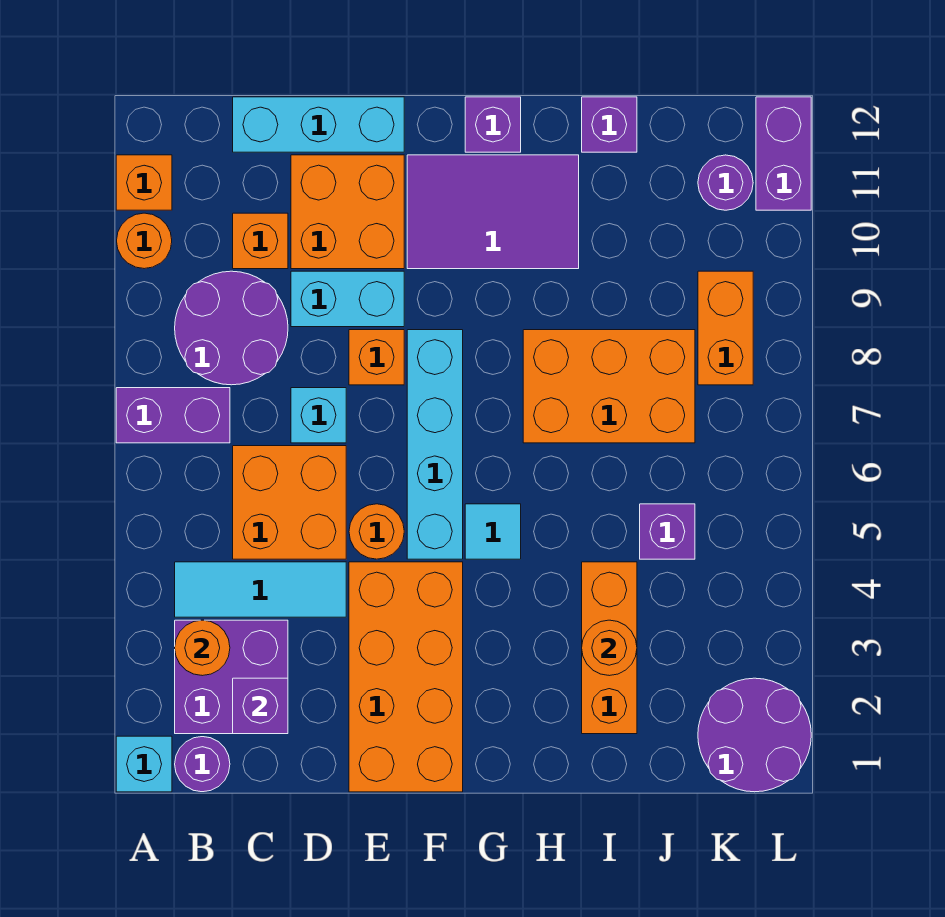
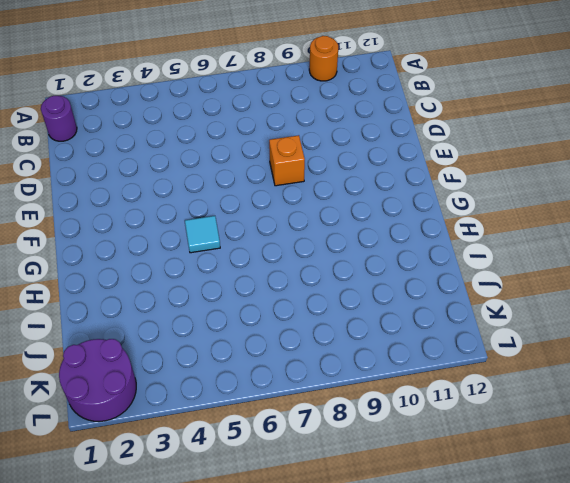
none -> cyan 1x1 brick [116,736,172,792]
none -> purple 1x2 brick [116,388,230,443]
none -> orange 1x1 brick [116,155,172,210]
none -> purple 2x2 brick [175,620,288,734]

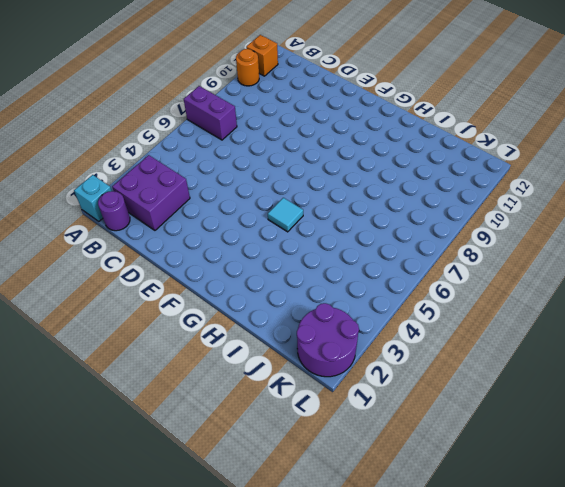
none -> cyan 1x3 tile [175,562,346,617]
none -> purple 2x2 round brick [175,271,288,385]
none -> orange 2x2 brick [233,446,346,559]
none -> orange 1x1 brick [233,213,288,269]

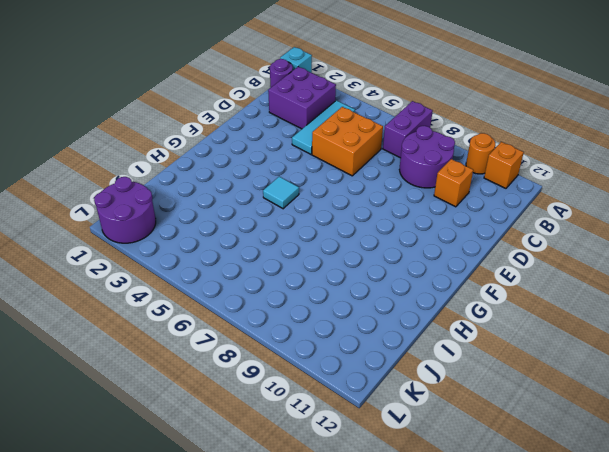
none -> cyan 1x3 brick [233,97,404,152]
none -> cyan 1x1 brick [291,388,346,443]
none -> cyan 1x2 brick [291,271,404,327]
none -> orange 2x2 brick [291,155,404,269]

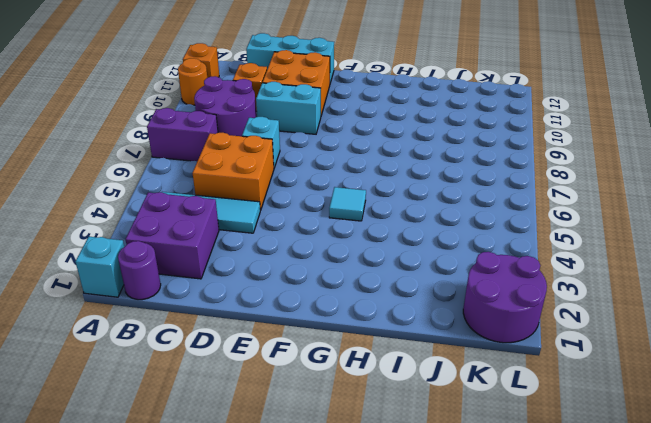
none -> orange 2x4 brick [349,562,463,792]
none -> orange 1x1 round brick [349,504,404,559]
none -> orange 1x1 brick [349,330,404,385]
none -> cyan 1x4 brick [407,330,463,559]

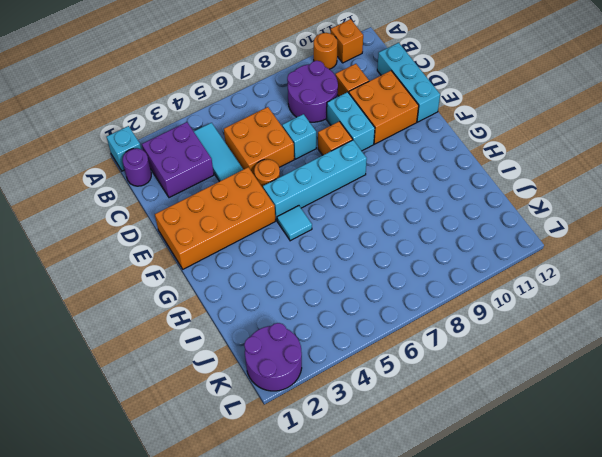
none -> purple 1x2 brick [116,388,230,443]
none -> purple 2x3 tile [407,155,579,269]
none -> purple 1x1 brick [465,97,521,152]
none -> orange 2x3 brick [523,330,695,443]

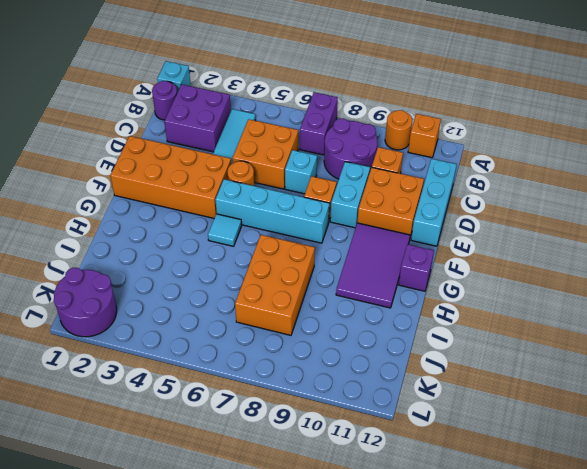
none -> orange 1x3 brick [582,562,637,734]
none -> purple 1x1 brick [582,97,637,152]
none -> purple 1x1 brick [640,504,695,559]
none -> orange 1x2 brick [698,271,753,385]

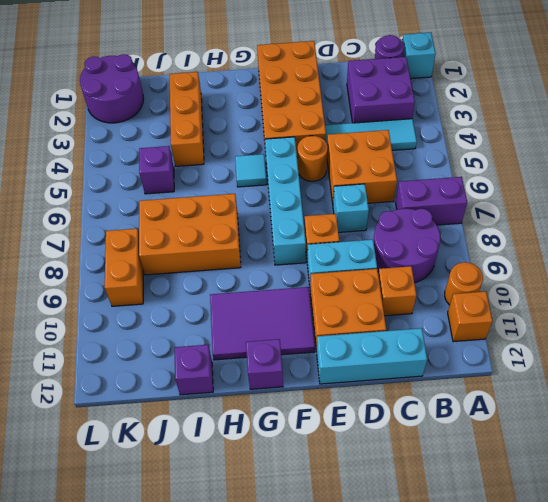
none -> purple 1x1 round brick [698,155,753,210]
none -> purple 1x2 brick [756,97,811,210]
none -> orange 1x1 round brick [175,620,230,676]
none -> purple 1x1 brick [233,678,288,734]

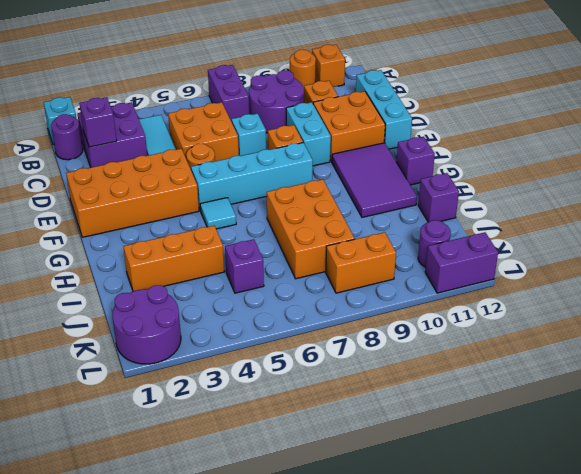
none -> orange 1x1 round brick [175,620,230,676]
none -> orange 1x1 round brick [582,620,637,676]

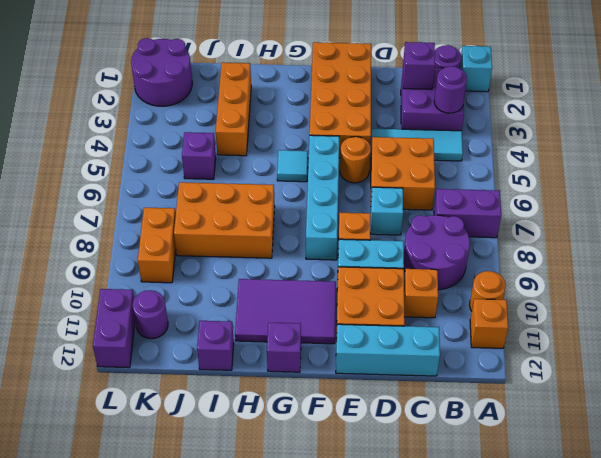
purple 1x1 round brick [434,66,467,113] -> orange 1x1 round brick [175,620,230,676]
none -> orange 1x1 round brick [582,620,637,676]

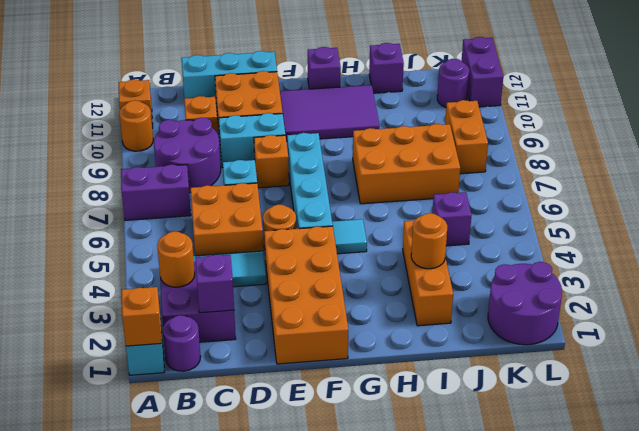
orange 1x1 brick [122,287,162,346] -> none

